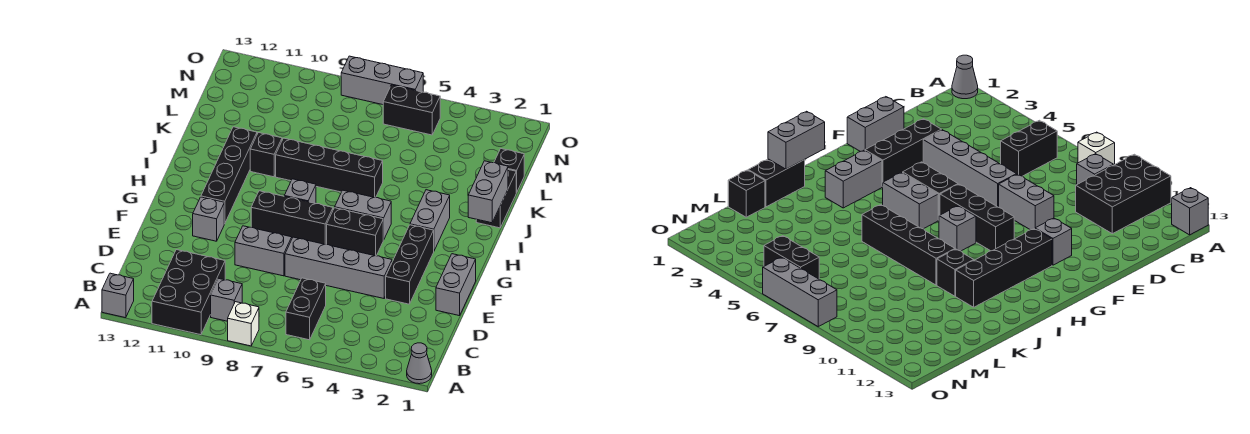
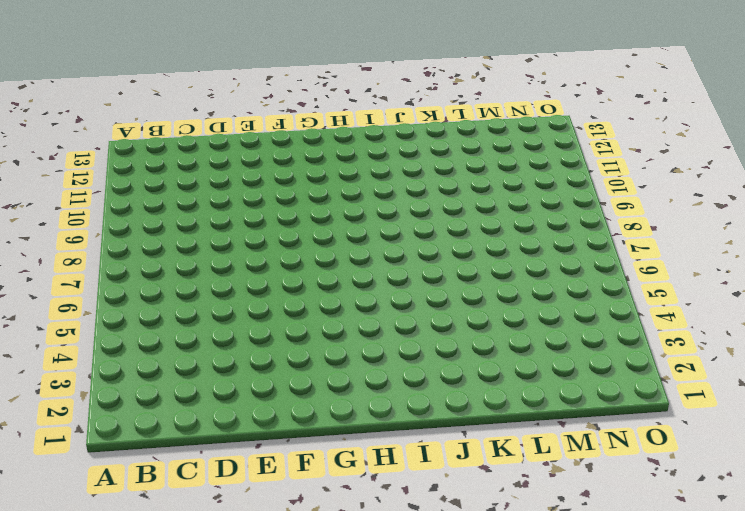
none -> grey 1x1 cone [407,343,432,384]
none -> white 1x1 brick [228,302,259,346]
none -> black 2x3 brick [152,250,225,335]

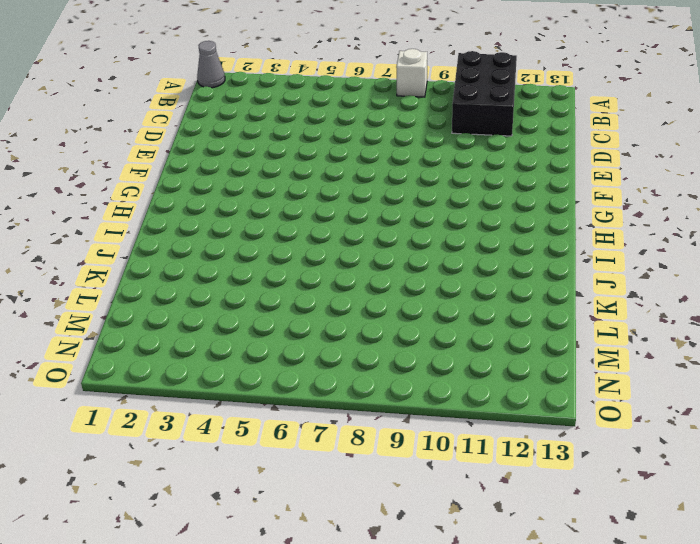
none -> grey 1x1 brick [102,273,134,318]
none -> black 1x2 brick [286,278,326,340]
none -> grey 1x1 brick [211,279,242,321]

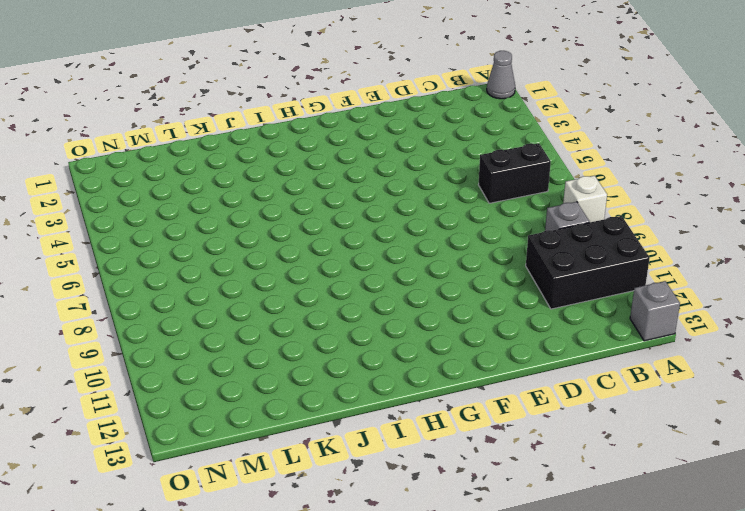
none -> grey 1x2 brick [436,254,476,316]
none -> black 1x3 brick [386,225,434,304]
none -> grey 1x4 brick [285,237,392,298]

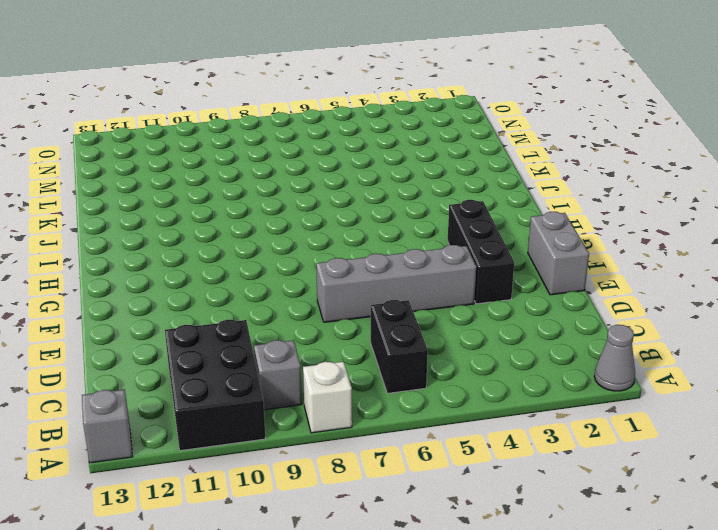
none -> grey 1x2 brick [235,226,292,276]
none -> grey 1x1 brick [193,197,224,241]
none -> black 1x2 brick [327,208,383,256]

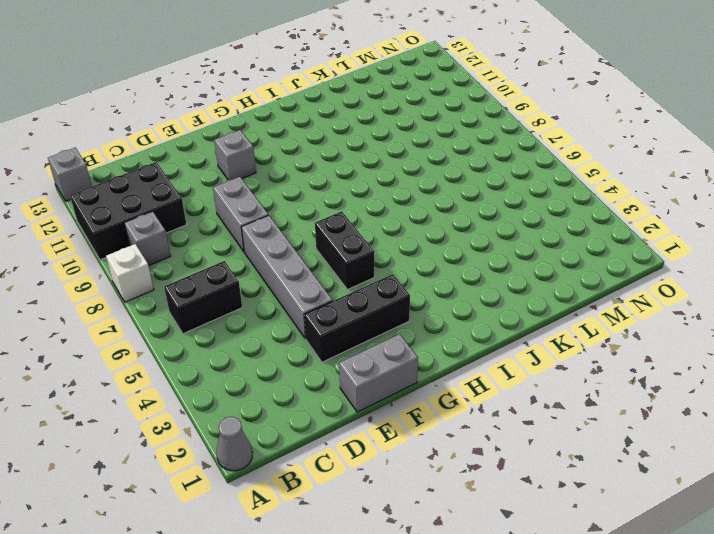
none -> black 1x3 brick [251,191,333,244]
none -> black 1x4 brick [201,127,257,224]
none -> grey 1x2 brick [410,190,450,251]

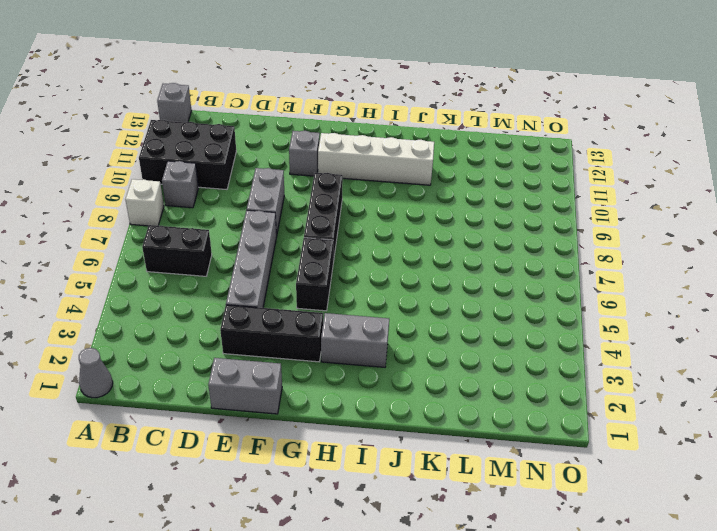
white 1x4 brick [318,133,434,185] -> black 1x4 brick [201,127,257,224]
none -> grey 1x2 brick [335,190,391,240]
none -> grey 1x1 brick [285,179,316,204]
none -> black 1x2 brick [476,170,516,228]

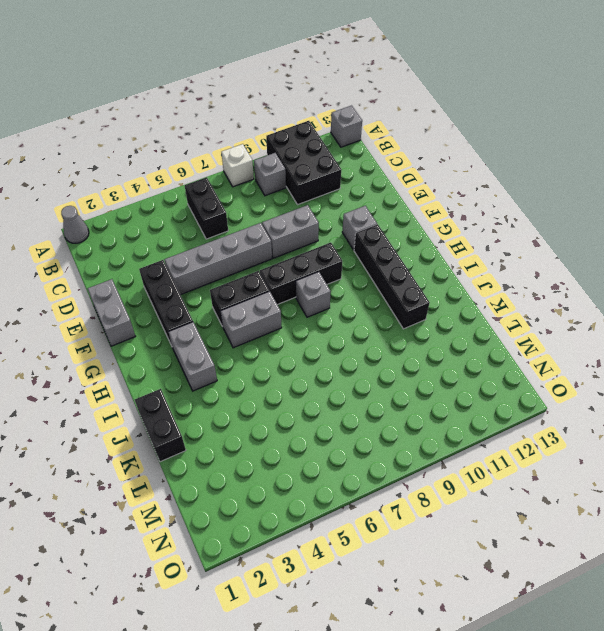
none -> black 1x4 brick [276,138,383,198]
none -> black 1x1 brick [250,133,282,177]
none -> black 1x1 brick [494,149,524,193]

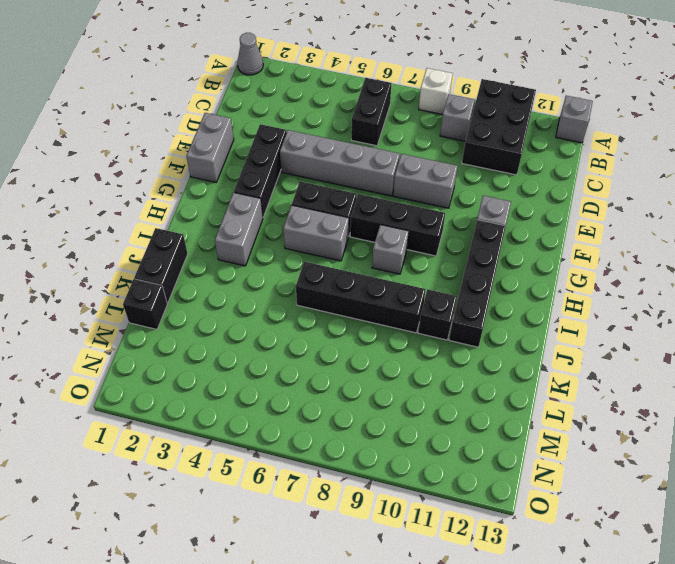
none -> black 1x2 brick [383,85,440,135]
none -> grey 1x3 brick [341,56,423,105]
none -> grey 1x2 brick [468,161,508,223]

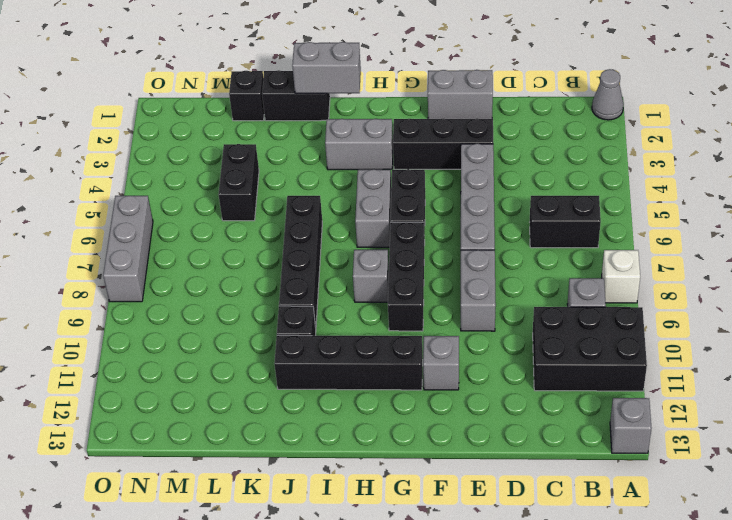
black 1x2 brick [218,144,259,221] -> black 1x2 brick moved to [383,85,440,135]

